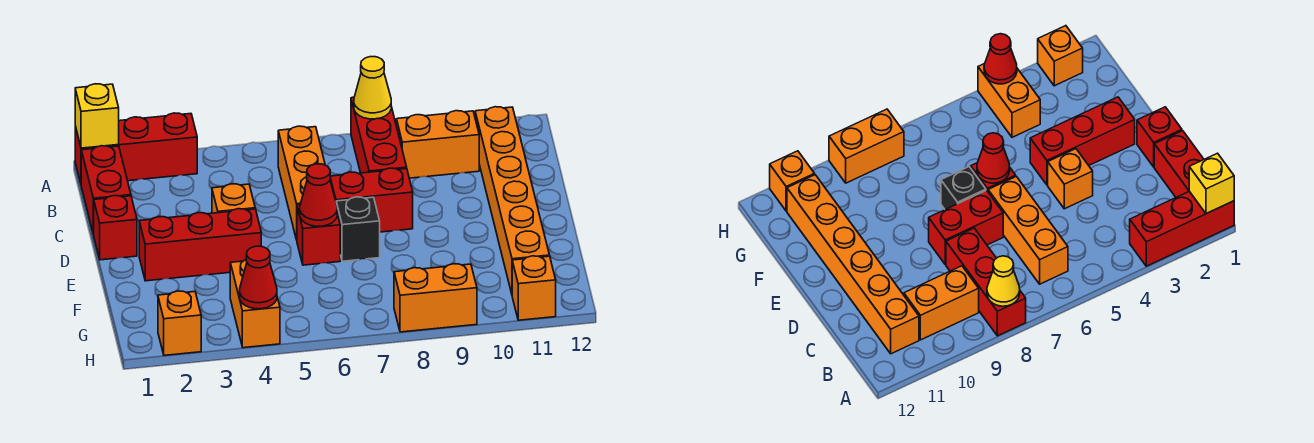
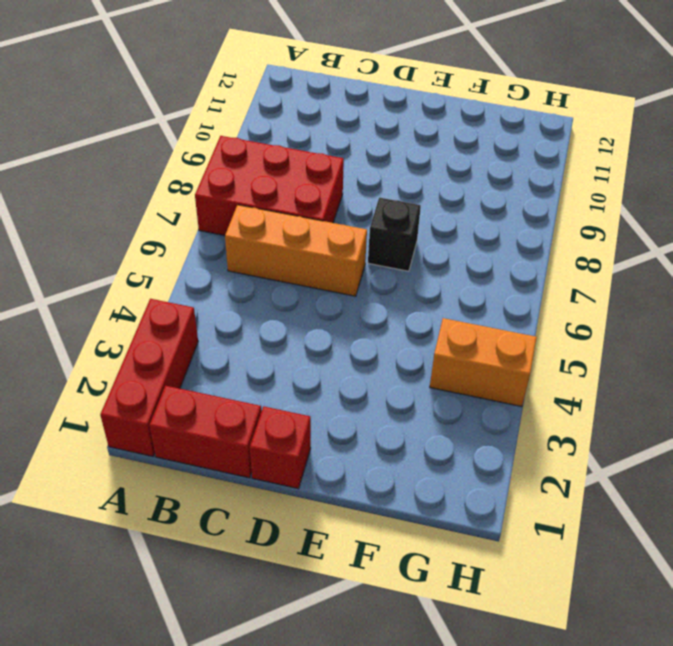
red 2x3 brick [195,136,344,236] -> red 1x3 brick [351,97,407,173]
none -> orange 1x2 brick [396,111,479,178]
none -> orange 1x6 brick [475,107,549,294]
none -> orange 1x1 brick [212,184,255,213]

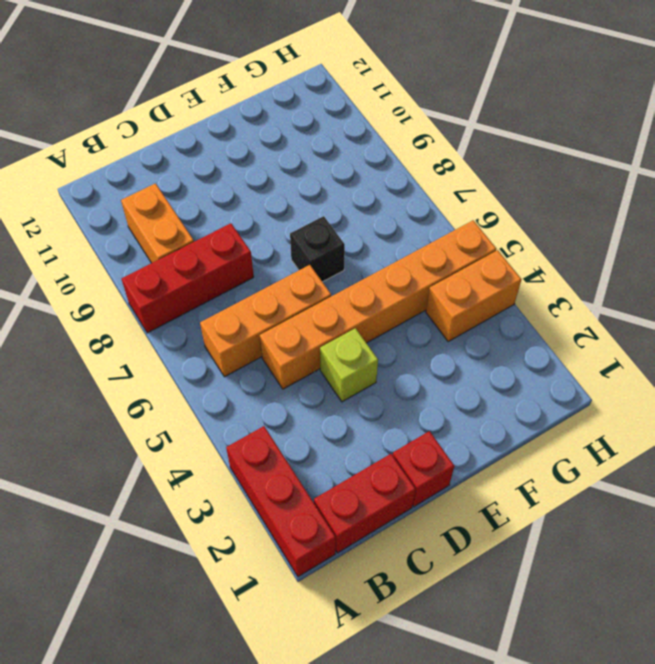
orange 1x6 brick [260,220,496,389] -> orange 1x6 brick moved to [475,107,549,294]
lime 1x1 brick [320,328,378,402] -> orange 1x1 brick [212,184,255,213]
none -> red 1x2 brick [330,168,413,232]
none -> red 1x3 brick [139,209,261,281]
none -> red 1x1 brick [297,205,340,265]

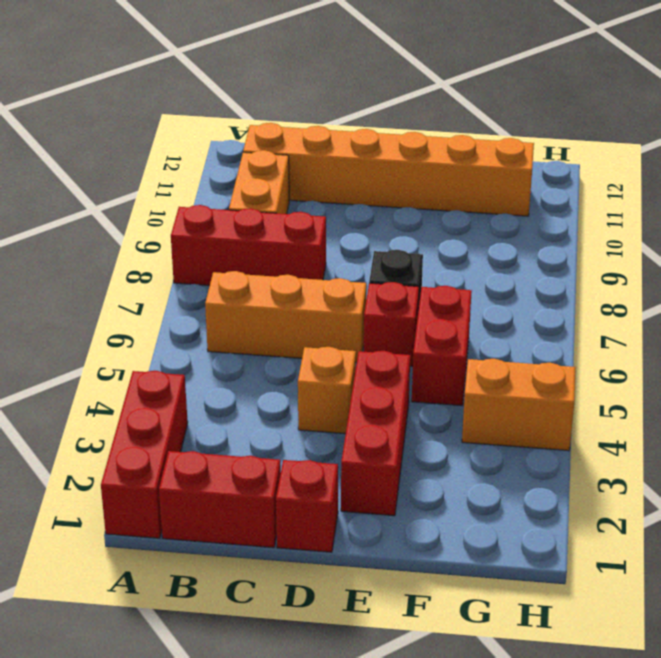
red 1x2 brick [412,286,472,406] -> red 1x2 brick moved to [330,168,413,232]
none -> orange 1x1 brick [158,291,201,355]
none -> orange 1x2 brick [394,264,477,332]
none -> orange 1x1 brick [512,256,556,320]

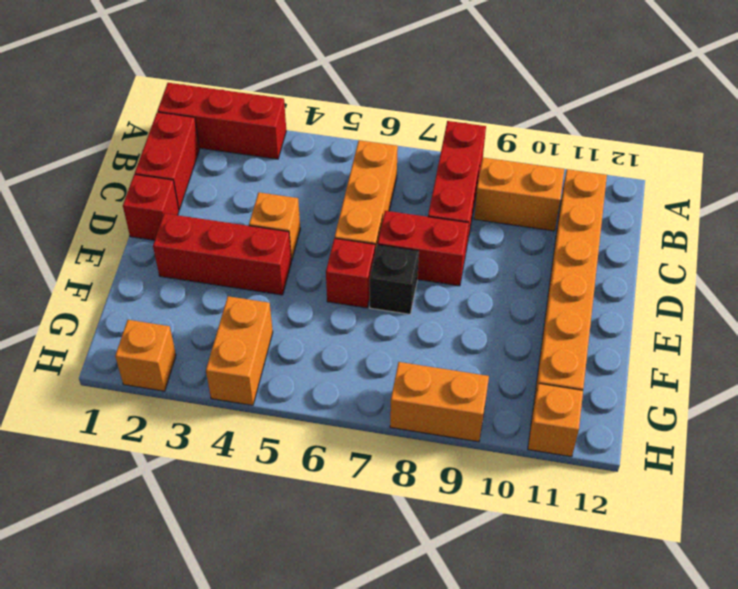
none -> yellow 1x1 brick [75,84,119,148]
none -> yellow 1x1 cone [354,57,391,119]
none -> red 1x1 cone [300,164,337,226]

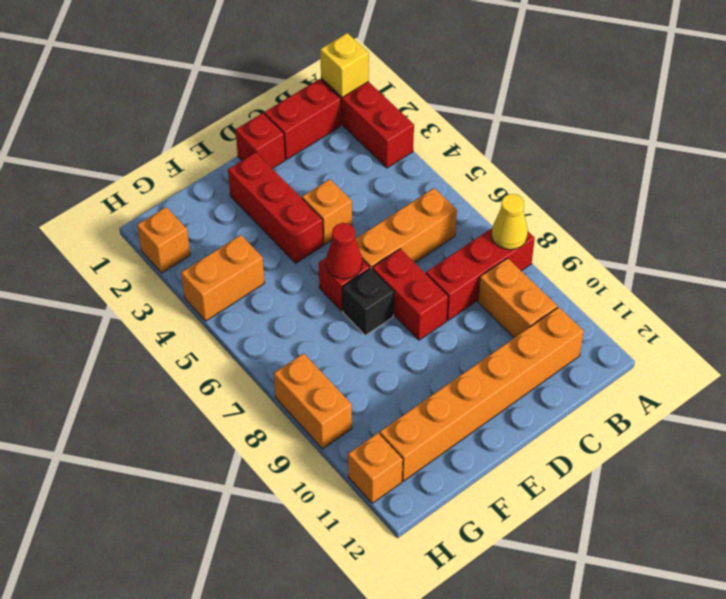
none -> red 1x1 cone [240,246,277,309]

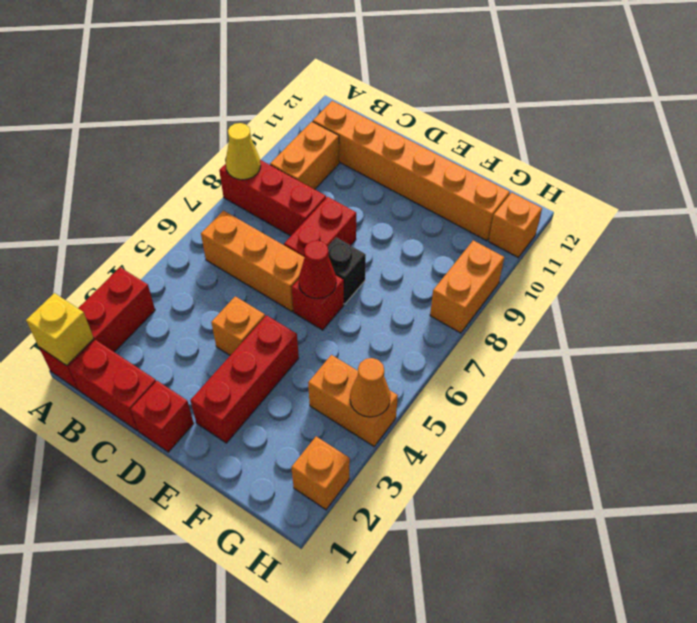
orange 1x1 cone [350,358,390,417] -> red 1x1 cone [240,246,277,309]

